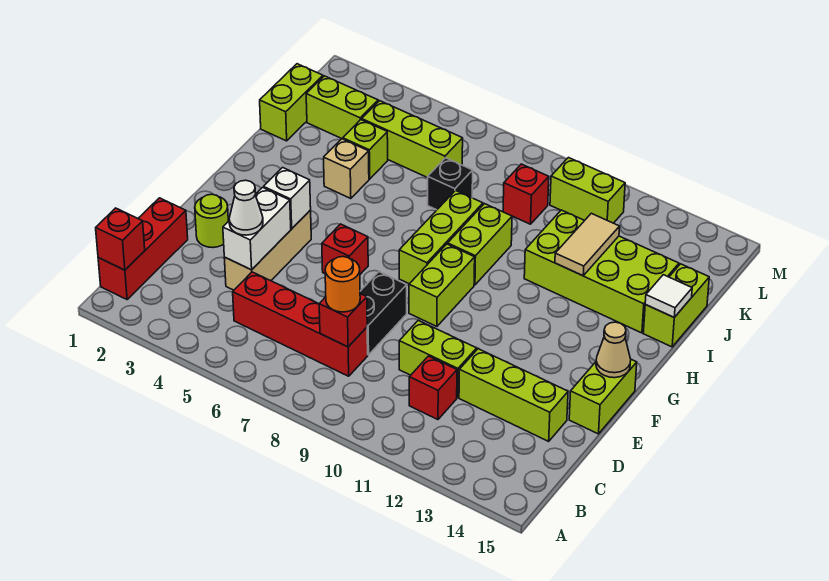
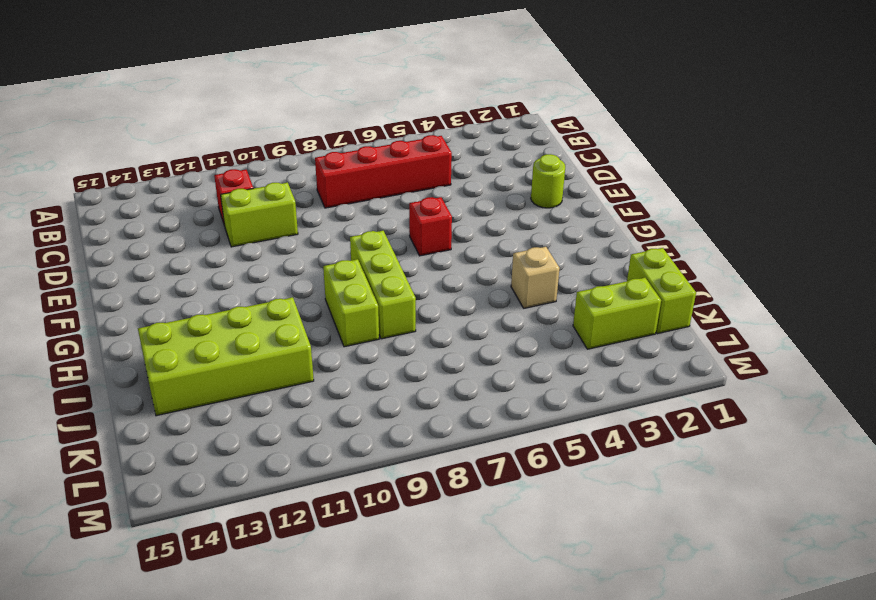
none -> red 1x3 brick [98,198,188,299]
none -> tan 1x3 brick [224,210,311,290]
none -> black 1x2 brick [360,272,407,355]
none -> lime 1x3 brick [459,349,568,441]

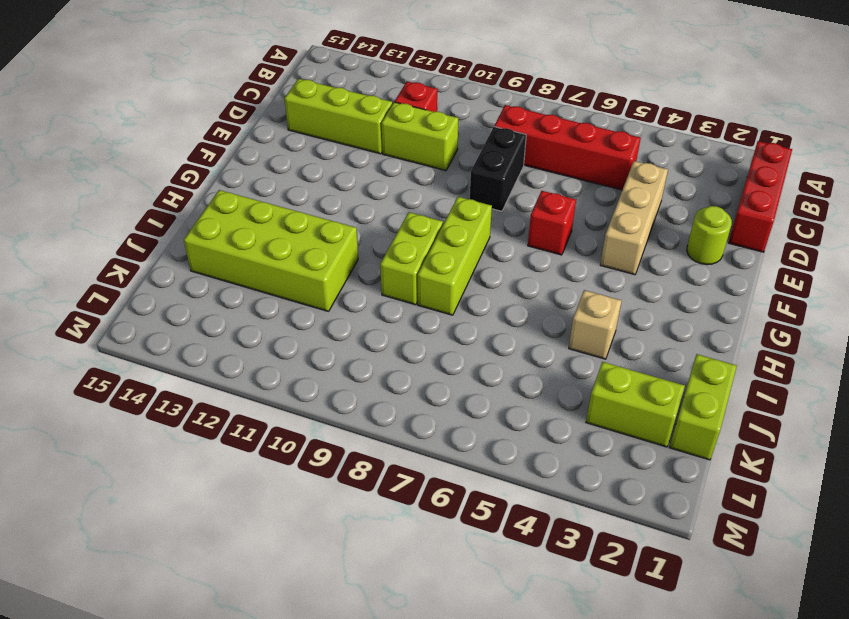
none -> lime 1x2 brick [569,359,637,434]
none -> lime 1x2 brick [409,244,475,326]
none -> lime 1x2 brick [643,264,709,347]
none -> lime 1x1 brick [343,120,388,179]

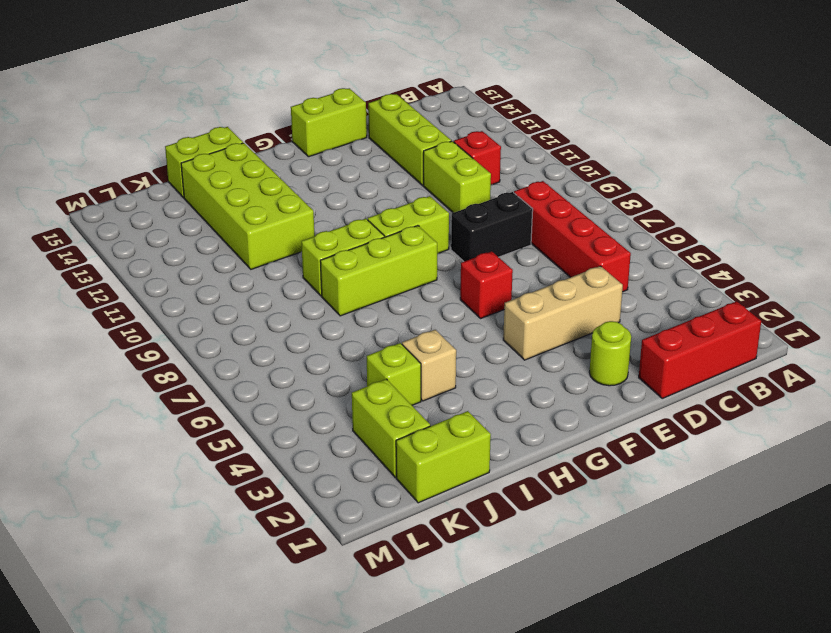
none -> black 1x1 brick [428,158,473,210]
none -> lime 1x3 brick [362,101,463,178]
none -> red 1x1 brick [503,164,549,224]
none -> lime 1x2 brick [550,158,625,223]

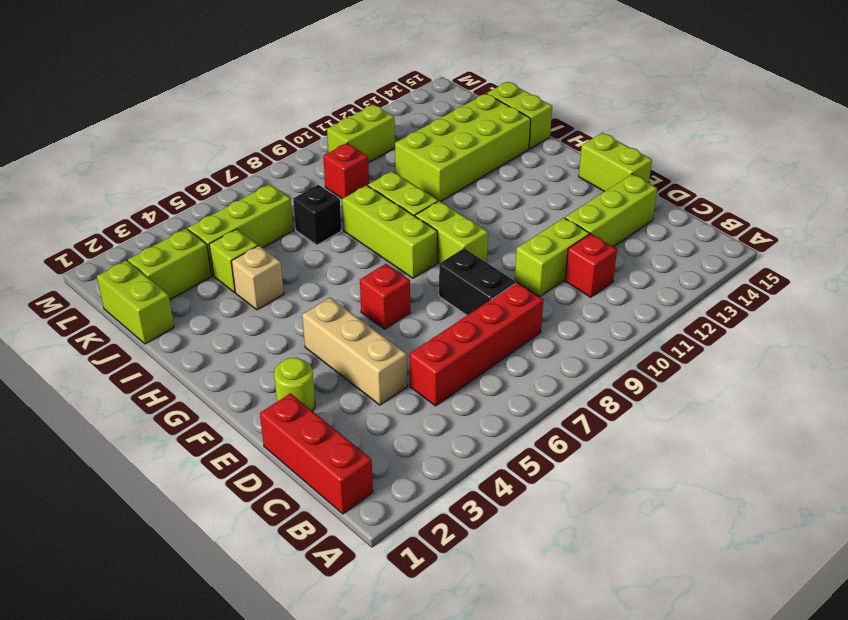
none -> red 1x1 brick [96,208,145,270]
none -> red 1x1 brick [319,294,367,347]
none -> white 1x2 brick [223,188,291,270]
none -> white 1x1 brick [264,168,311,229]

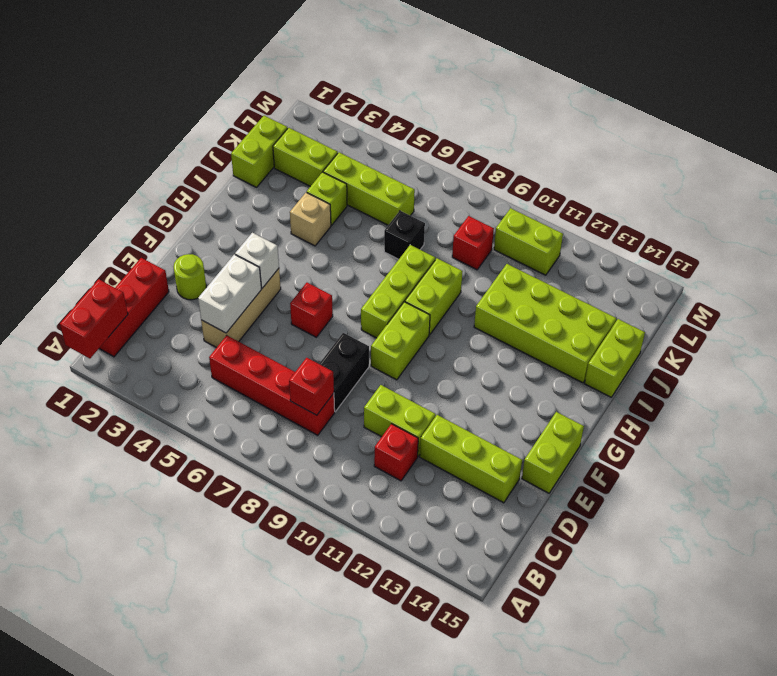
red 1x2 brick [60,279,128,359] -> red 1x1 brick [96,208,145,270]
none -> tan 1x1 cone [596,322,631,378]
none -> tan 1x2 tile [555,213,620,276]
none -> white 1x1 tile [645,275,692,317]
none -> orange 1x1 round brick [325,257,360,312]

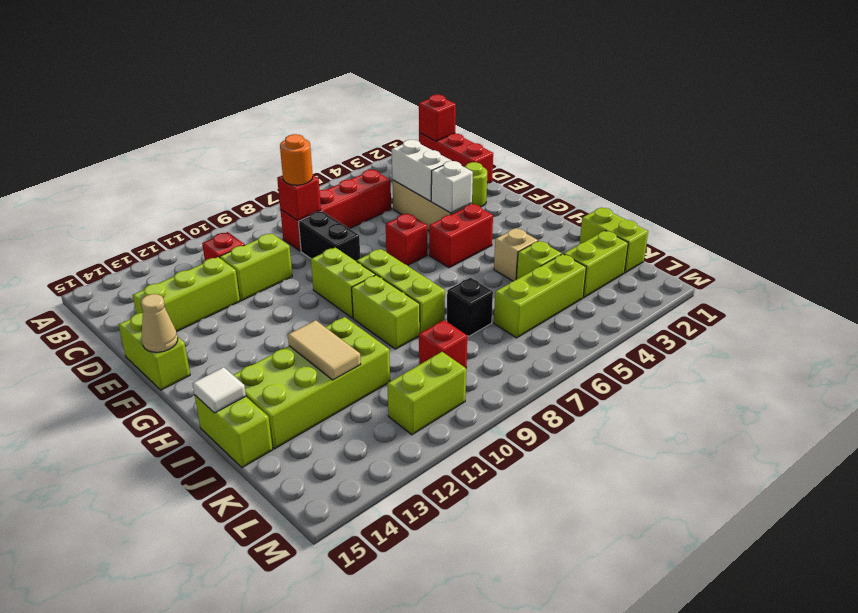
red 1x2 brick [429,204,493,268] -> none
none -> white 1x1 cone [229,180,263,235]

